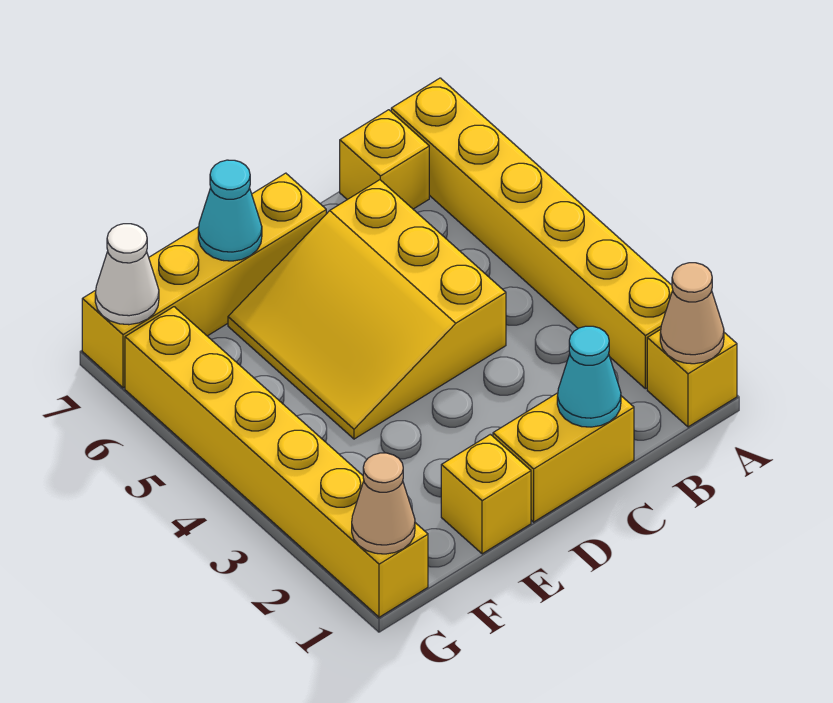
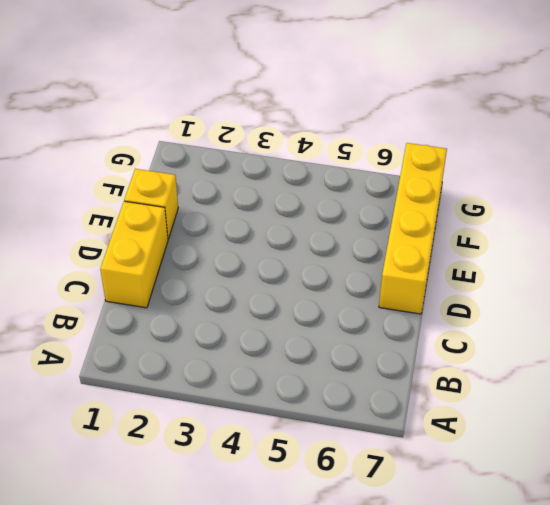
none -> yellow 1x1 brick [647,329,737,427]
none -> yellow 1x6 brick [391,78,673,389]
none -> yellow 1x1 brick [340,110,429,209]

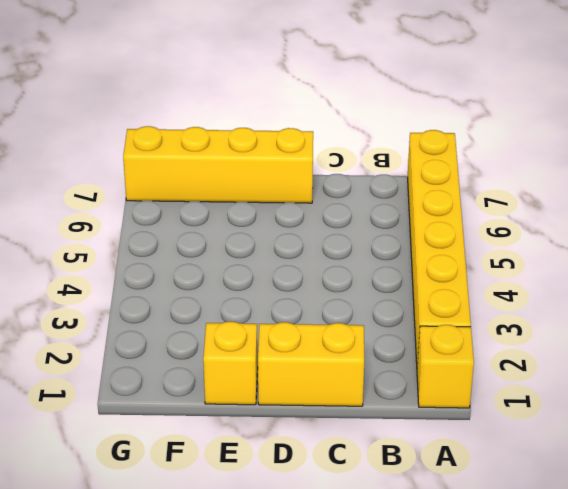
none -> yellow 1x1 brick [340,110,429,209]
none -> yellow 3x3 slope [228,180,506,439]
none -> yellow 1x6 brick [125,307,428,617]

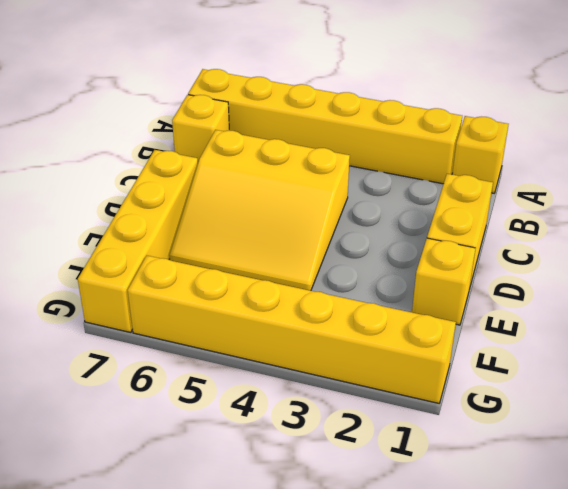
none -> tan 1x1 cone [660,263,724,364]
none -> cyan 1x1 cone [557,326,621,427]
none -> cyan 1x1 cone [198,160,262,261]

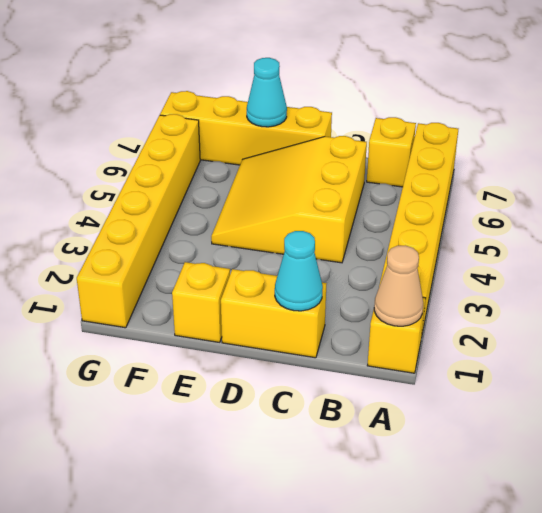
none -> tan 1x1 cone [352,453,415,554]
none -> white 1x1 cone [95,224,159,325]

